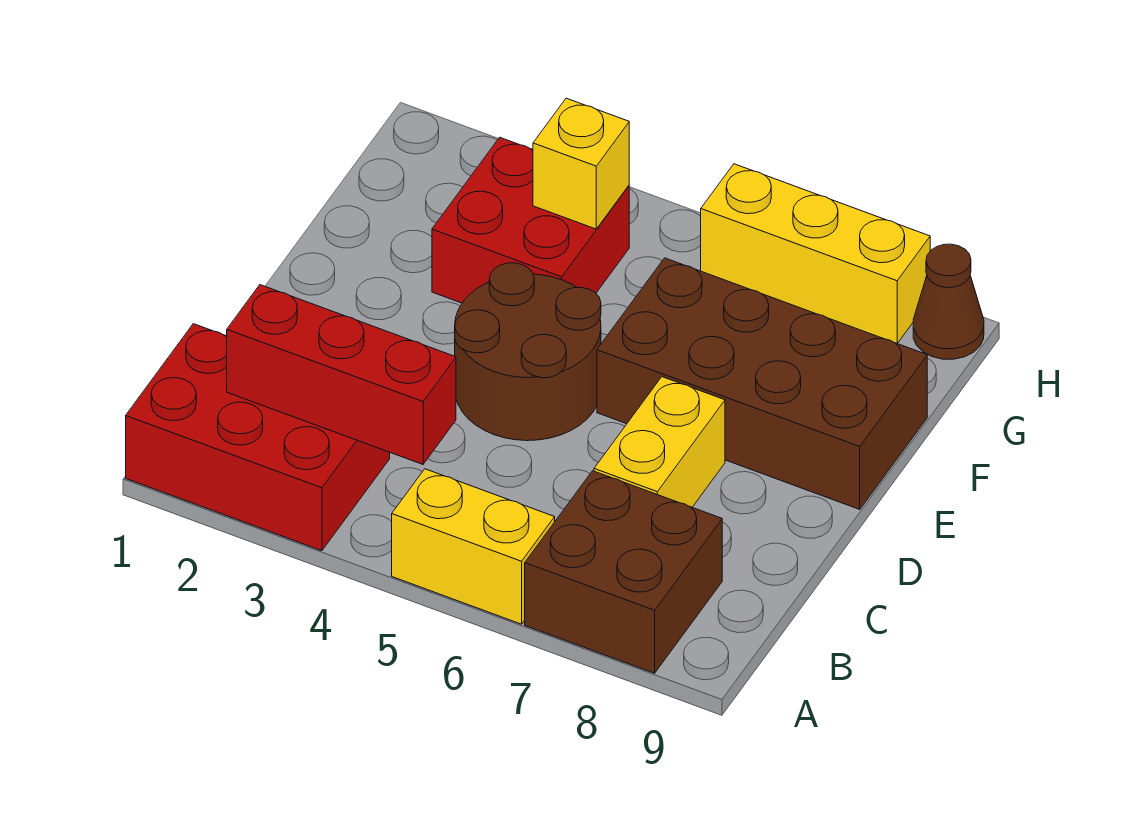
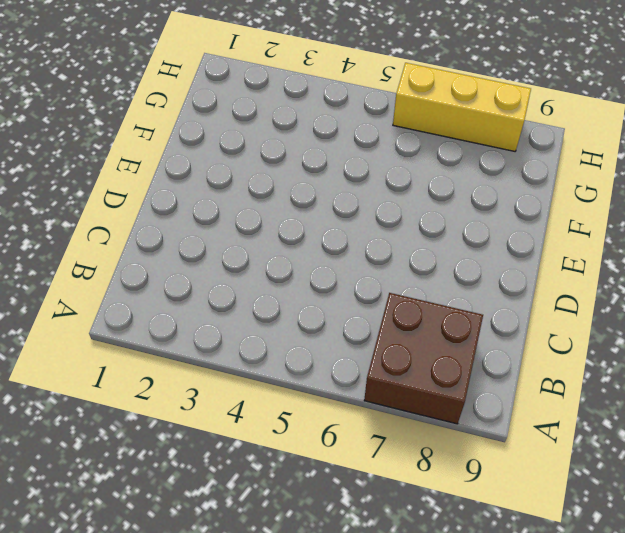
none -> red 2x3 brick [126,324,390,551]
none -> yellow 1x2 brick [392,469,555,624]

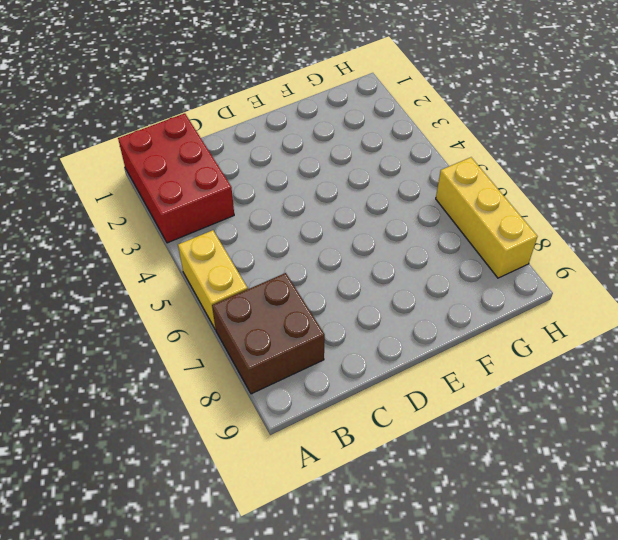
none -> yellow 1x2 brick [594,377,725,507]
none -> brown 2x2 round brick [455,263,601,441]

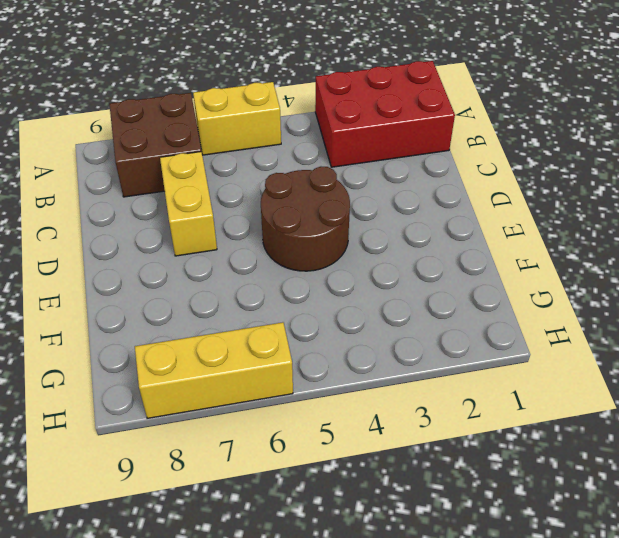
none -> brown 2x4 brick [597,258,927,509]
none -> red 2x2 brick [432,137,629,303]

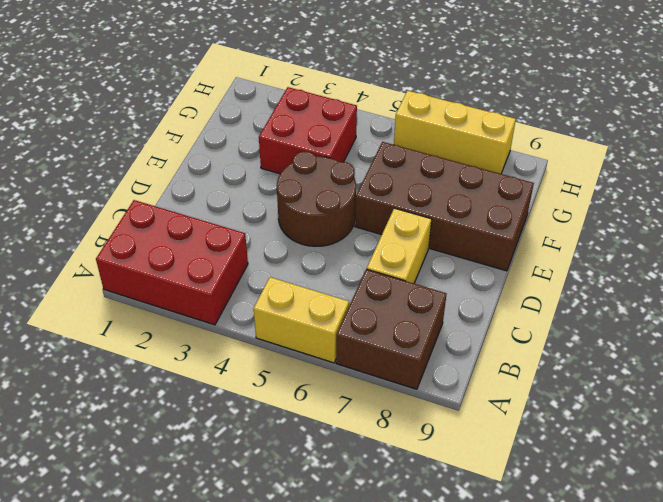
none -> brown 1x1 cone [913,244,984,359]
none -> red 1x3 brick [227,285,456,464]

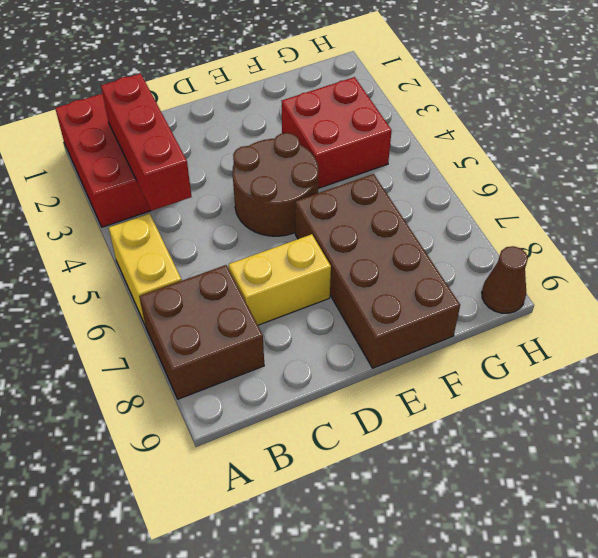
none -> yellow 1x3 brick [701,164,930,343]
none -> yellow 1x1 brick [533,98,629,229]

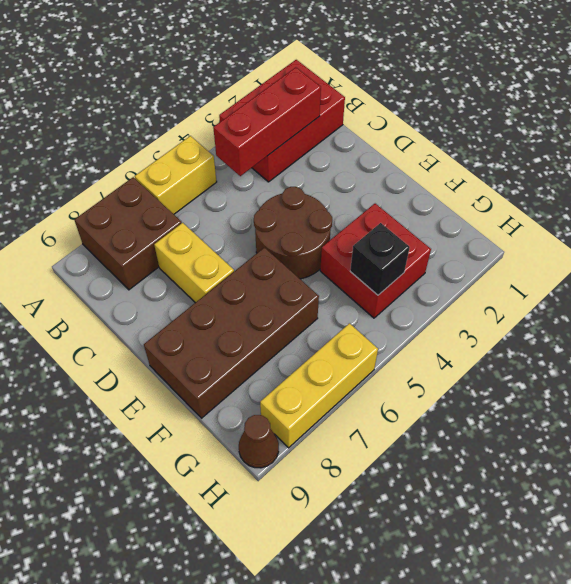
black 1x1 brick [350,223,410,295] -> yellow 1x1 brick [533,98,629,229]

